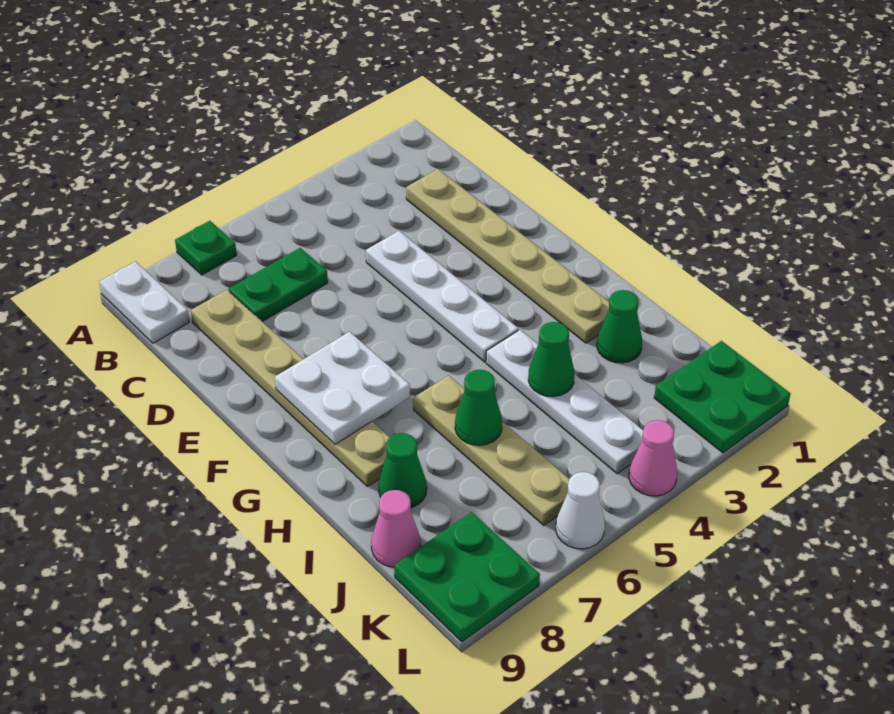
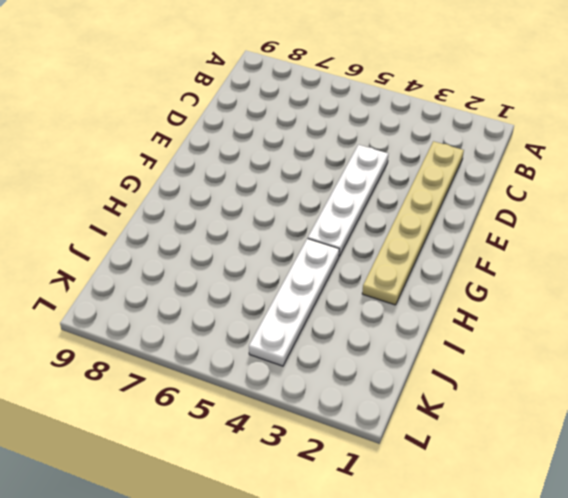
none -> green 1x1 plate [175,221,237,275]
none -> white 1x2 plate [99,262,189,343]
none -> green 1x2 plate [229,248,328,322]

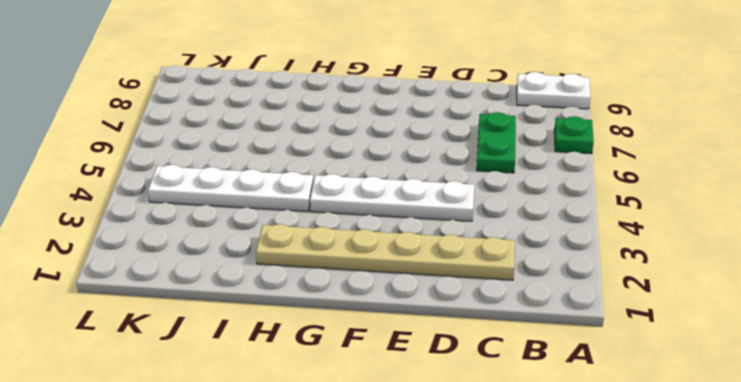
none -> tan 1x6 plate [191,290,390,487]
none -> tan 1x4 plate [413,375,569,525]
none -> green 1x1 cone [597,290,642,363]

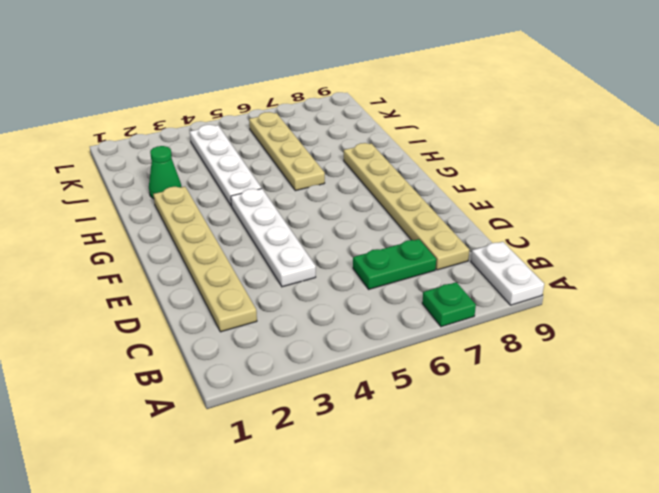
none -> green 1x1 cone [379,433,427,508]
none -> pink 1x1 cone [371,490,421,567]
none -> green 2x2 plate [654,341,790,453]

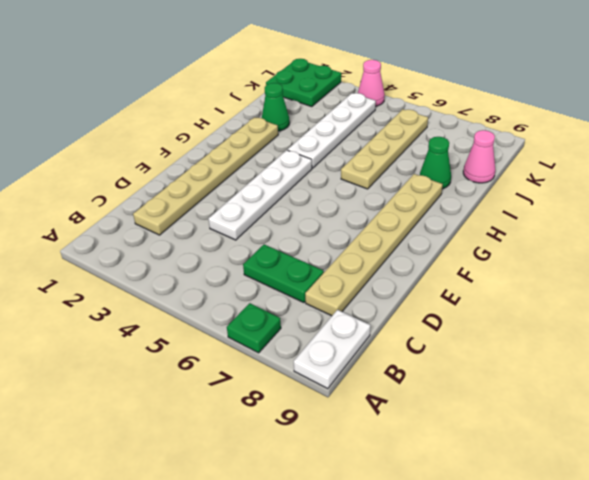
none -> green 2x2 plate [394,512,540,642]
none -> white 1x1 cone [556,472,605,549]
none -> white 2x2 plate [275,332,410,444]

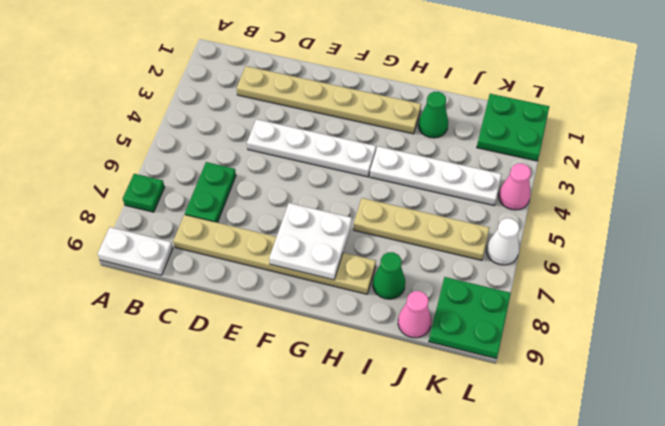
none -> green 1x1 cone [528,322,575,397]
none -> green 1x1 cone [455,370,502,445]

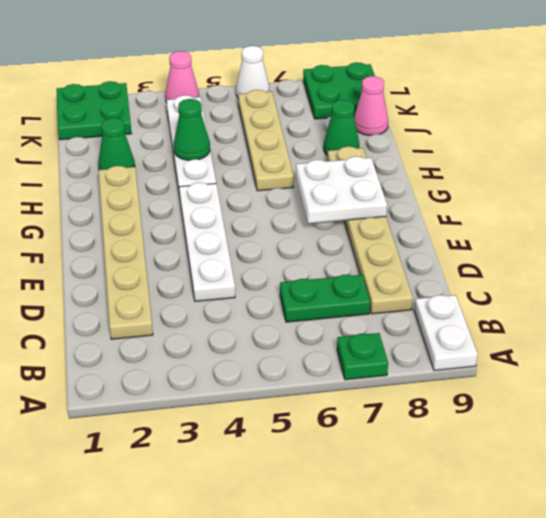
none -> green 1x1 cone [455,370,502,445]

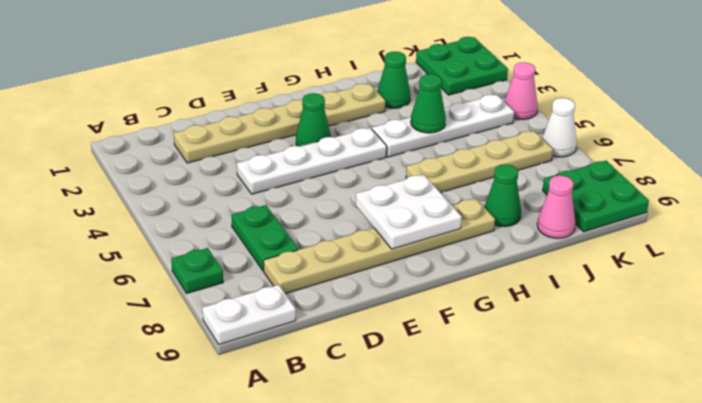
green 1x1 cone [296,93,331,146] -> green 1x1 cone moved to [455,370,502,445]

